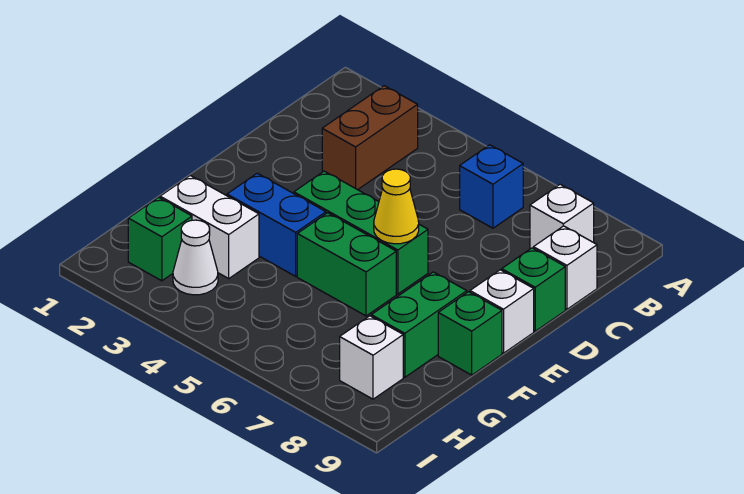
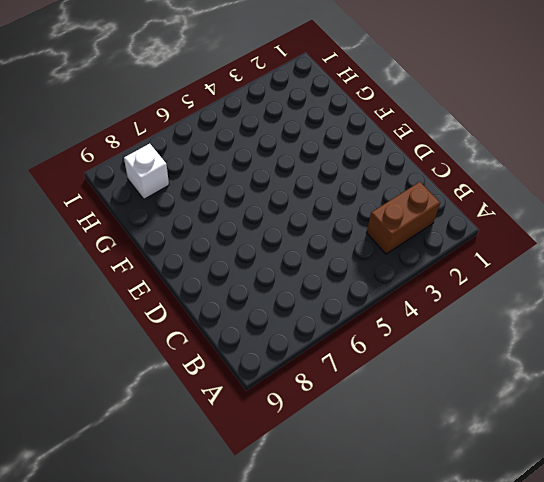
brown 1x2 brick [366,182,440,254] -> brown 1x2 brick turned to [322,86,418,190]
none -> blue 1x1 brick [460,145,523,228]
none -> white 1x1 brick [530,184,594,249]
none -> white 1x1 brick [533,226,597,309]

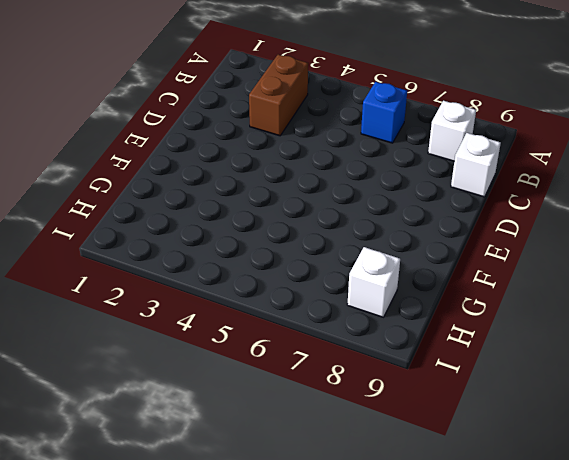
none -> green 1x1 brick [502,248,565,331]
none -> green 1x3 brick [294,171,428,294]
none -> white 1x1 brick [470,270,534,353]

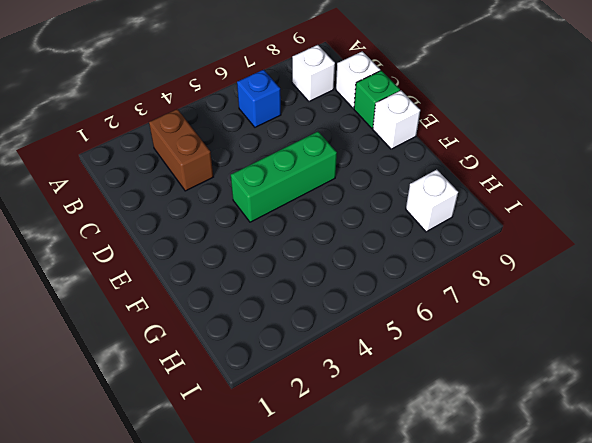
none -> blue 1x2 brick [227,173,326,276]
none -> green 1x2 brick [297,213,396,316]
none -> green 1x2 brick [371,272,467,377]

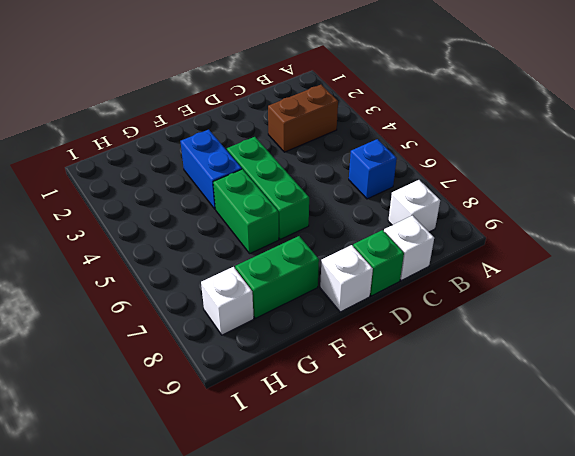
none -> green 1x1 brick [438,292,502,375]
none -> white 1x2 brick [160,175,259,278]
none -> green 1x1 brick [128,197,192,281]

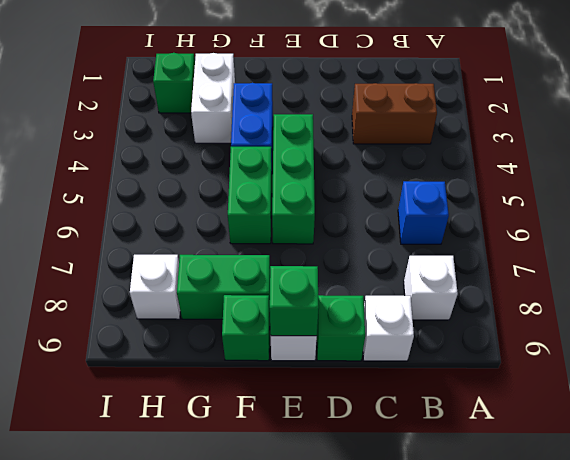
green 1x1 brick [270,266,319,336] -> none
none -> white 1x1 cone [173,220,218,295]
none -> yellow 1x1 cone [374,169,419,244]

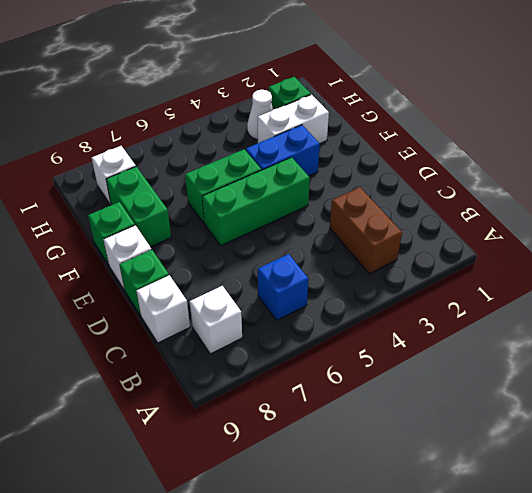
none -> yellow 1x1 cone [374,169,419,244]

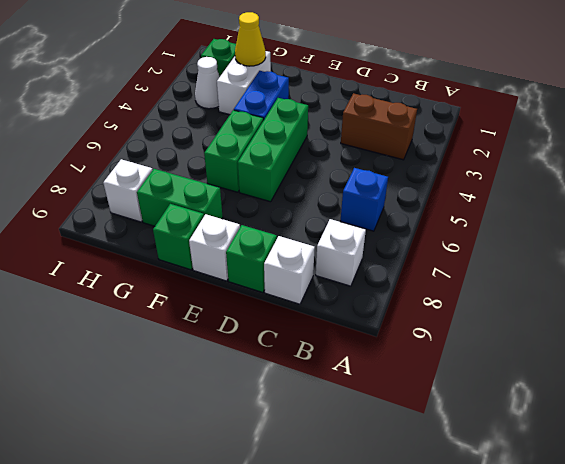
yellow 1x1 cone [235,12,266,66] -> yellow 1x1 cone moved to [374,169,419,244]

